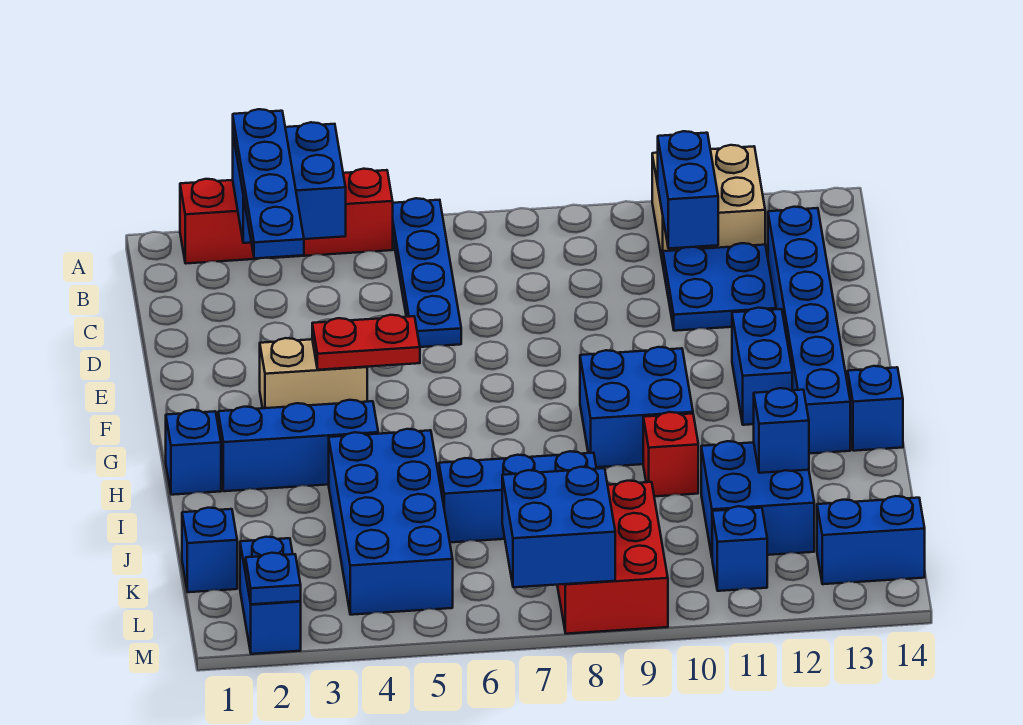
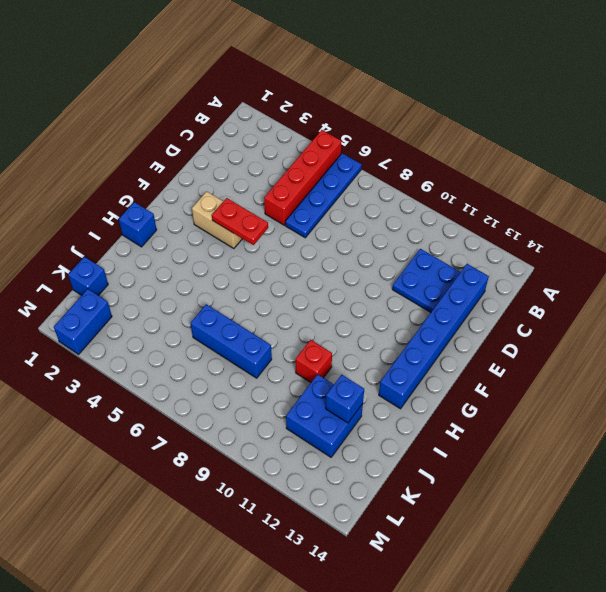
red 1x4 brick [264,130,342,225] -> red 1x4 brick turned to [180,169,393,263]
none -> tan 2x2 brick [652,145,765,263]
none -> blue 1x2 brick [732,308,792,425]
none -> blue 2x2 brick [580,347,693,467]

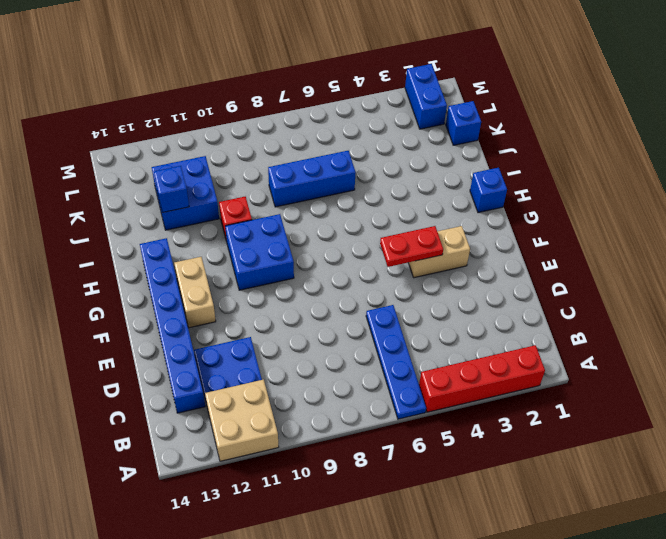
tan 1x2 brick [174,257,216,328] -> blue 1x2 brick [732,308,792,425]
none -> blue 1x3 brick [218,400,378,491]
none -> blue 1x1 brick [848,366,903,451]
none -> blue 2x4 brick [329,429,453,615]

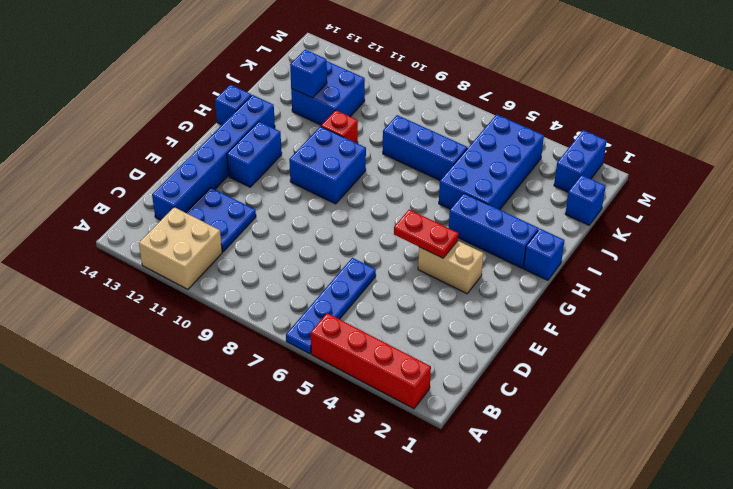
none -> red 2x3 brick [557,481,668,634]
none -> blue 1x1 brick [712,506,767,591]
none -> blue 1x2 brick [817,496,925,584]

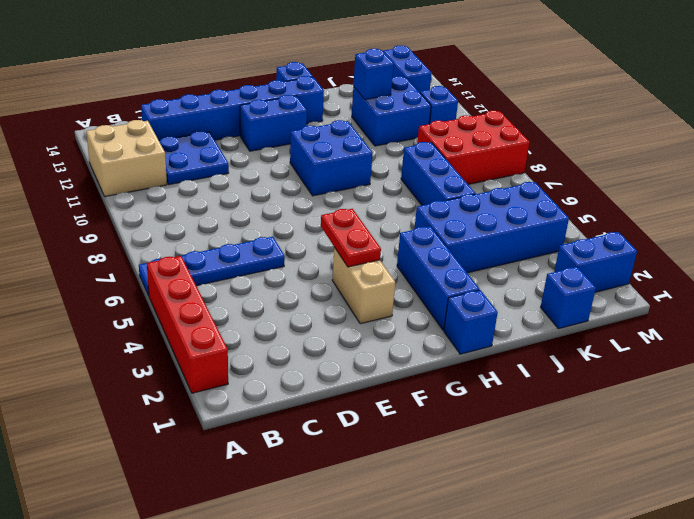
none -> red 1x1 brick [643,412,698,496]
none -> blue 2x2 brick [233,122,346,243]
none -> blue 1x2 brick [658,131,718,248]

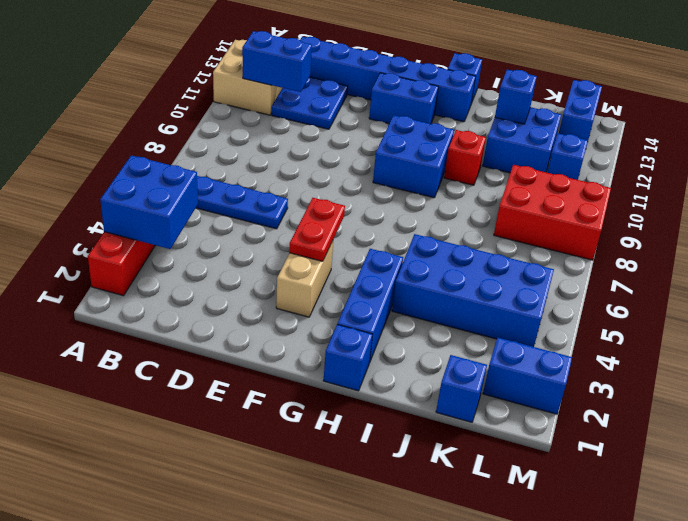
none -> blue 1x3 brick [439,451,596,542]
none -> blue 2x2 brick [502,467,615,587]
none -> blue 1x1 plate [246,553,301,604]

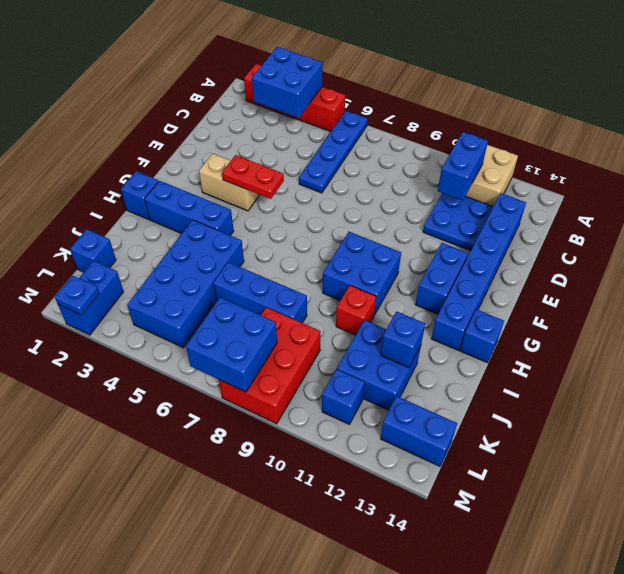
none -> blue 1x4 plate [233,109,304,258]

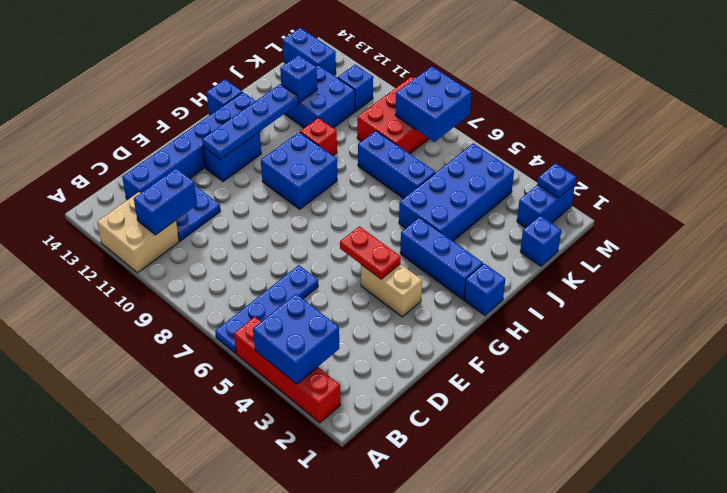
blue 1x4 plate [202,84,298,159] -> blue 1x4 plate moved to [233,109,304,258]

